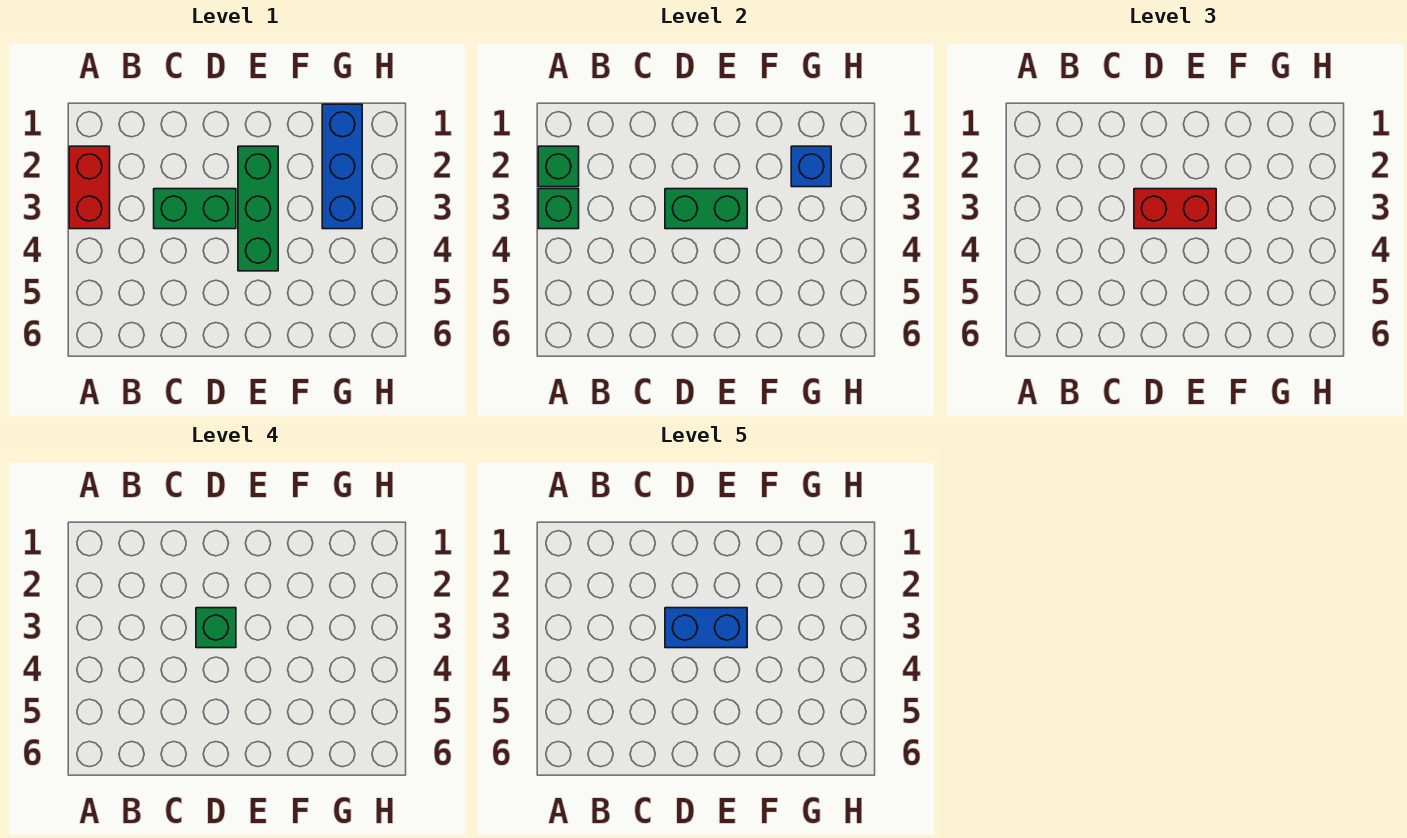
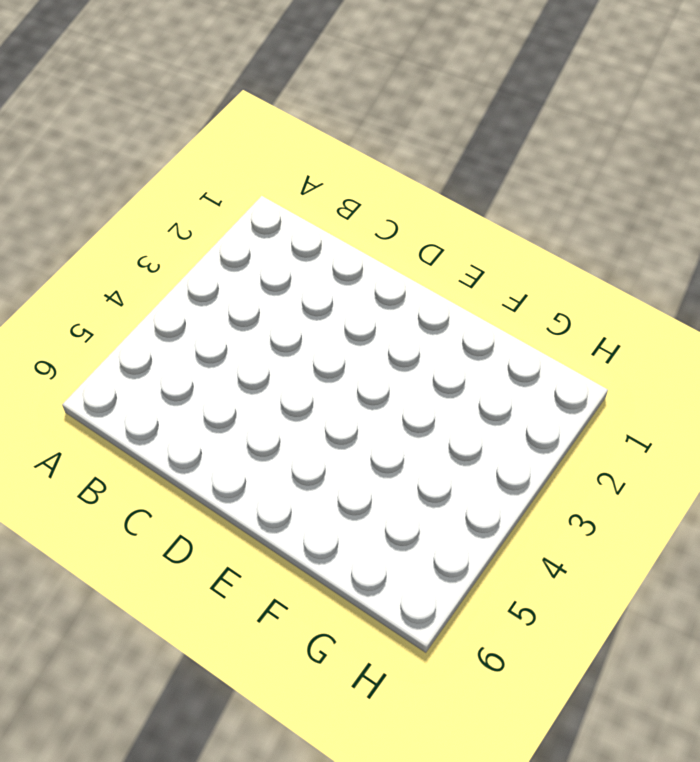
none -> red 1x2 brick [69,146,110,229]
none -> green 1x2 brick [154,189,236,229]

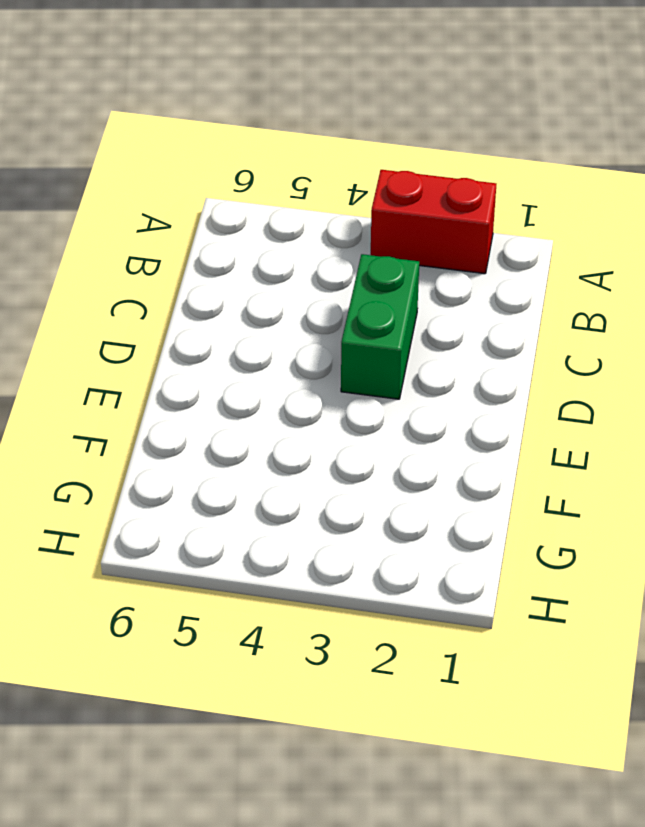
none -> green 1x3 brick [238,146,278,271]
none -> blue 1x3 brick [322,104,362,229]

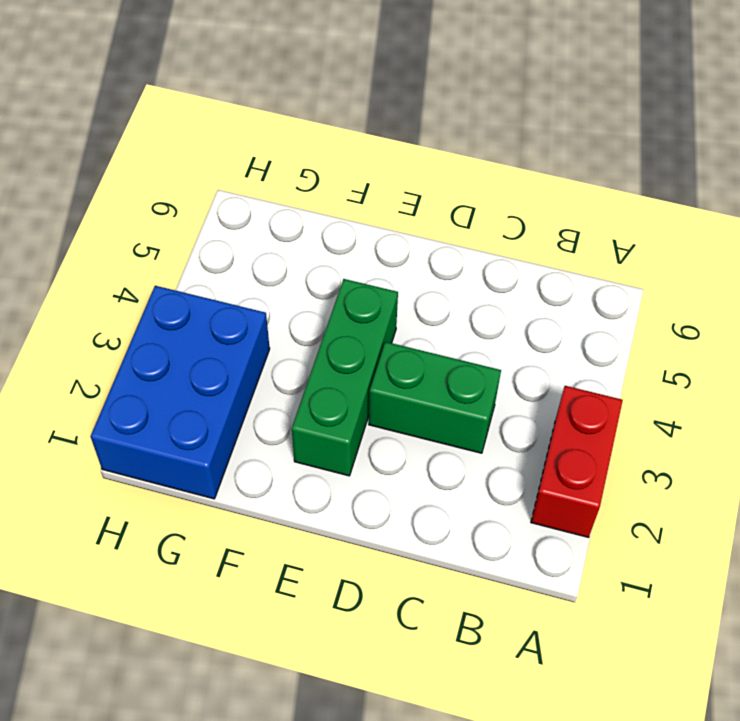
blue 2x3 brick [91,286,270,499] -> blue 1x3 brick [322,104,362,229]
none -> green 1x1 brick [538,146,579,187]
none -> green 1x1 brick [538,189,579,229]

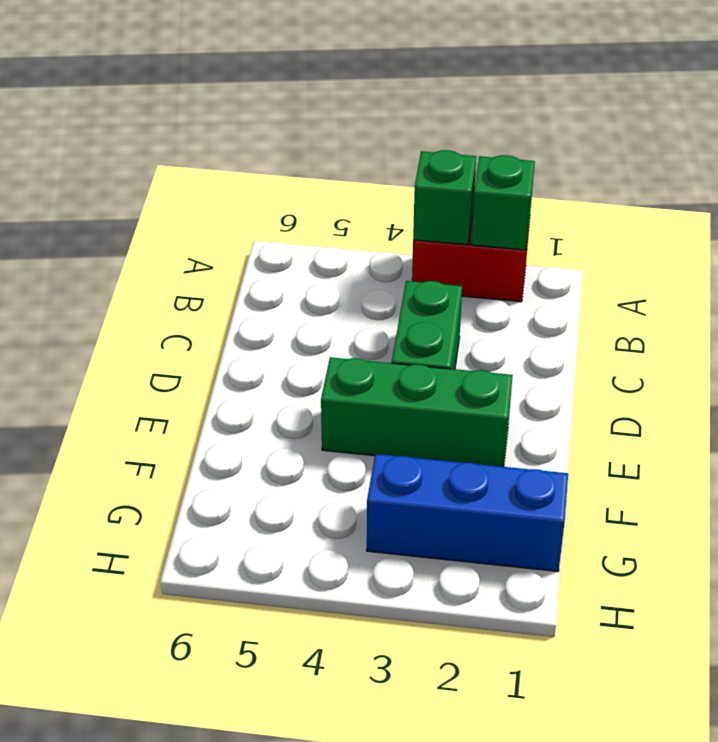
none -> green 1x2 brick [665,189,747,229]
none -> blue 1x1 brick [791,146,831,187]

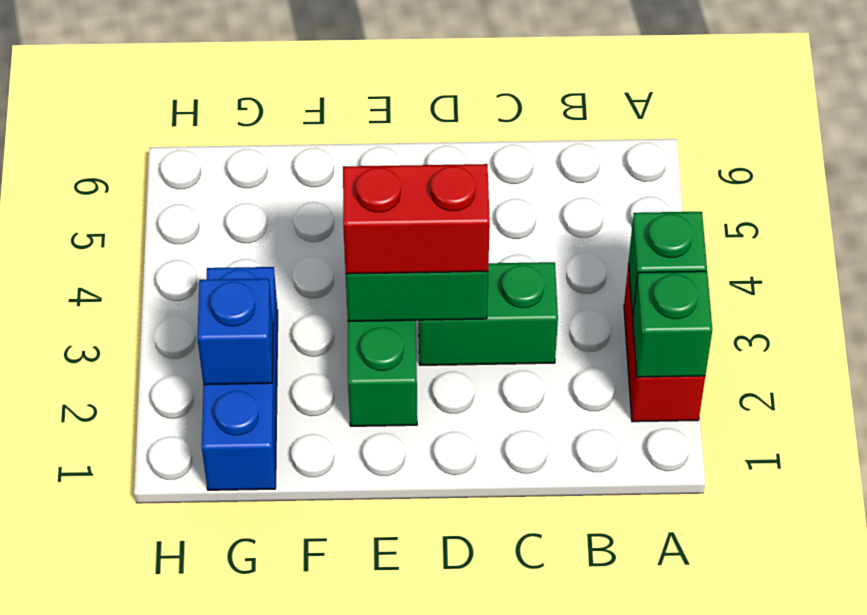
none -> green 1x1 brick [196,608,236,648]
none -> blue 1x2 brick [665,608,747,648]

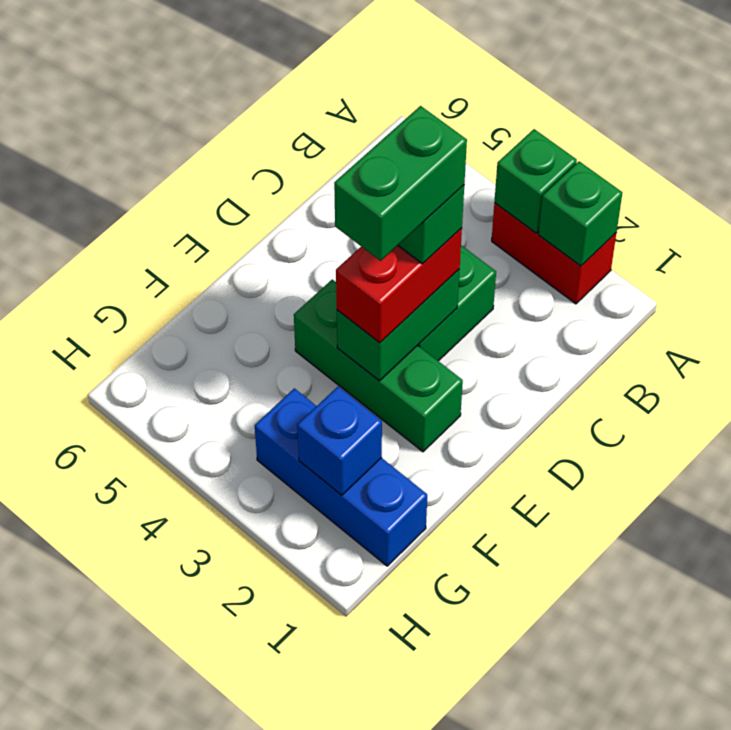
green 1x2 brick [334,106,467,261] -> blue 1x2 brick [665,608,747,648]

